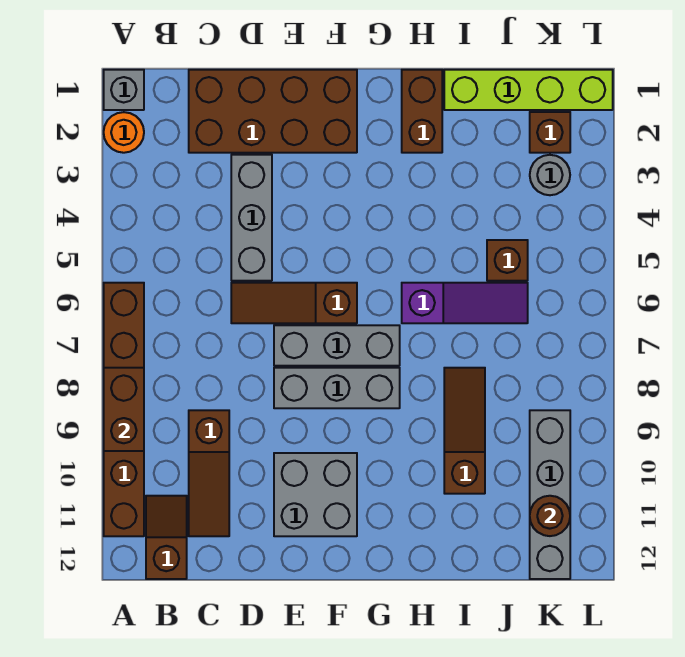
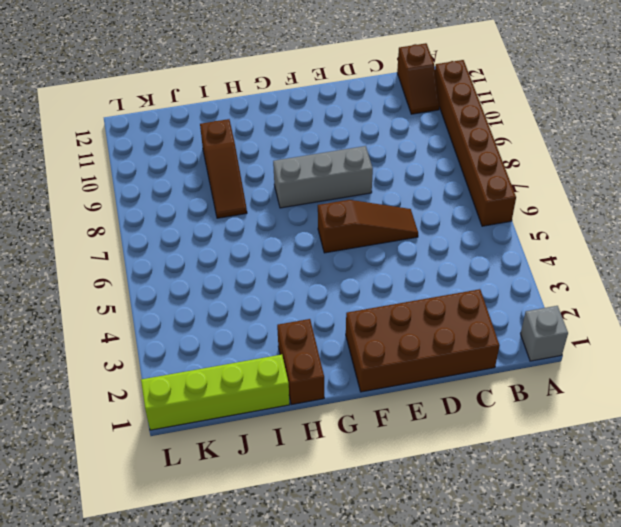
none -> orange 1x1 round brick [104,112,144,153]
none -> brown 1x3 slope [189,410,229,536]
none -> grey 1x3 brick [231,155,272,281]

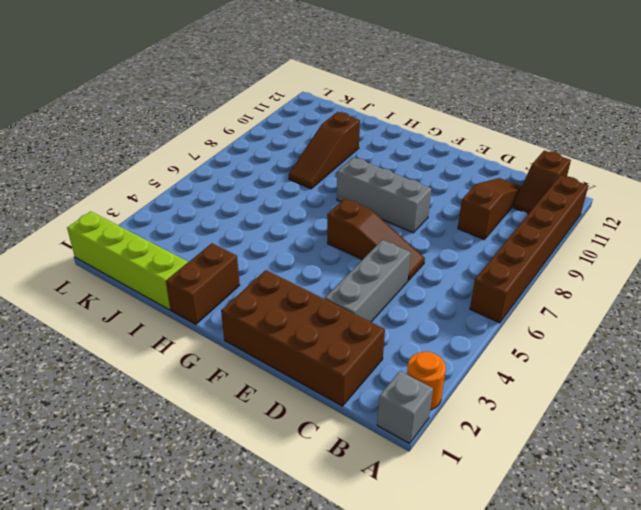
none -> grey 1x3 brick [274,325,400,366]
none -> grey 2x2 brick [274,453,357,536]
none -> purple 1x3 slope [402,283,528,323]

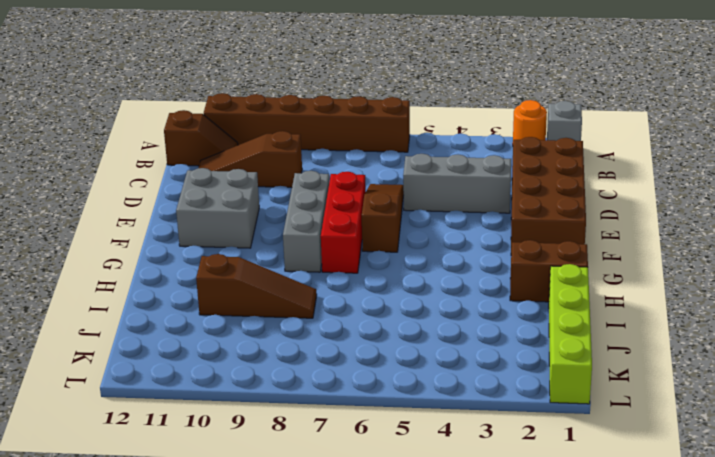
red 1x3 brick [321,172,366,273] -> grey 1x3 brick [274,325,400,366]
none -> purple 1x3 slope [402,283,528,323]
none -> brown 1x1 brick [487,240,528,281]
none -> brown 1x1 brick [530,112,570,153]

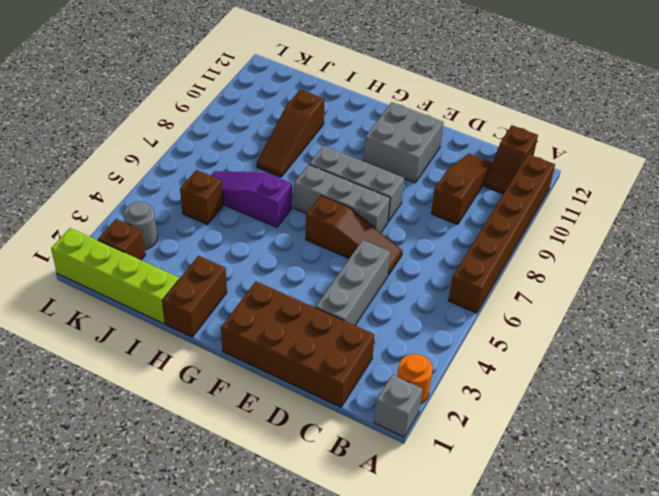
none -> grey 1x4 brick [530,410,570,579]
none -> brown 1x2 brick [104,368,144,451]
none -> brown 1x1 round brick [530,496,570,536]

